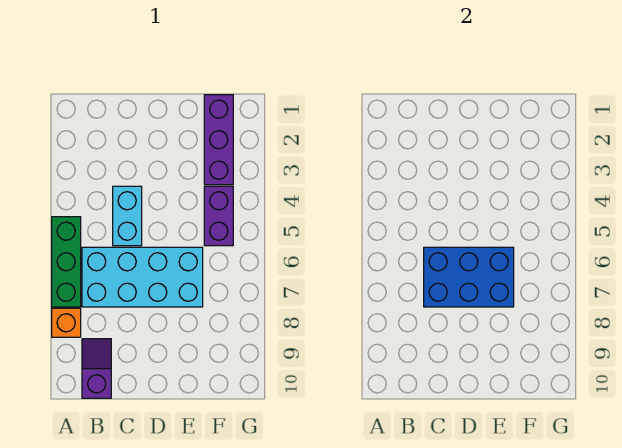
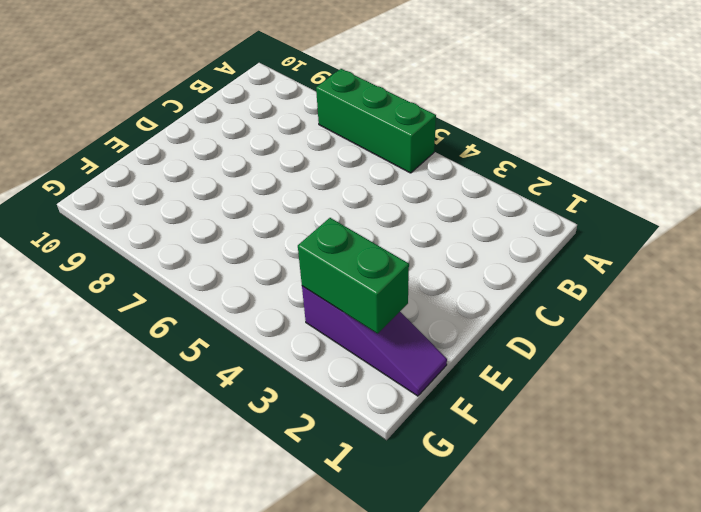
purple 1x3 slope [302,286,447,396] -> purple 1x3 brick [204,95,233,185]
green 1x2 brick [298,218,409,333] -> none
none -> orange 1x1 brick [52,308,81,337]
none -> cyan 2x4 brick [82,247,203,307]

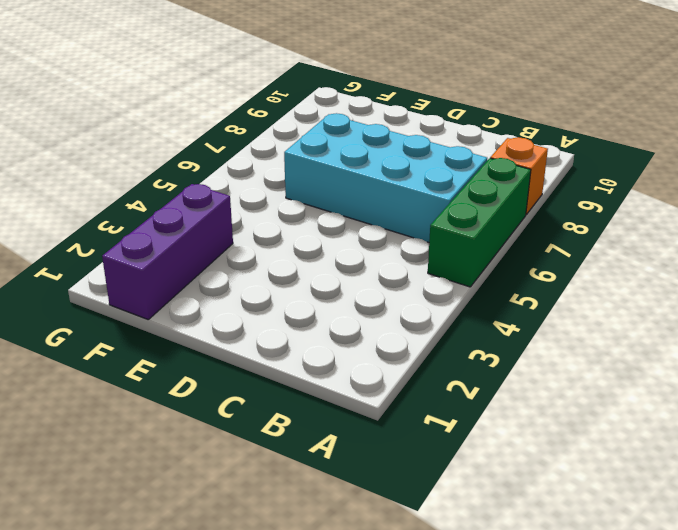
none -> purple 1x2 slope [82,339,111,398]
none -> cyan 1x2 brick [113,186,142,246]

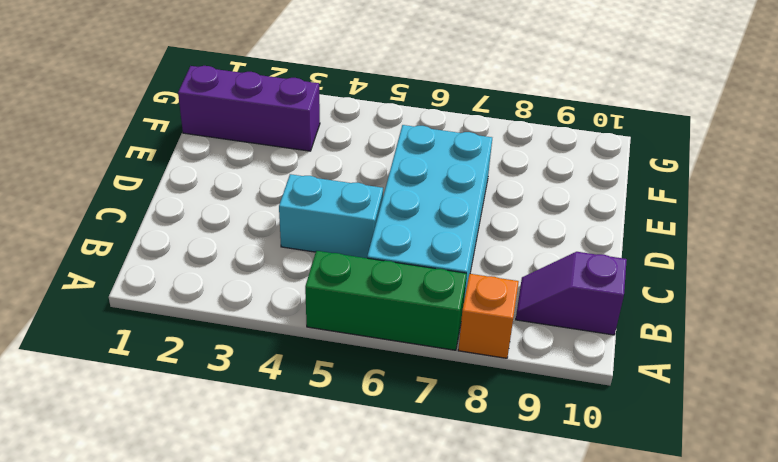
none -> purple 1x2 brick [204,186,233,246]
none -> blue 2x3 brick [424,247,514,307]

